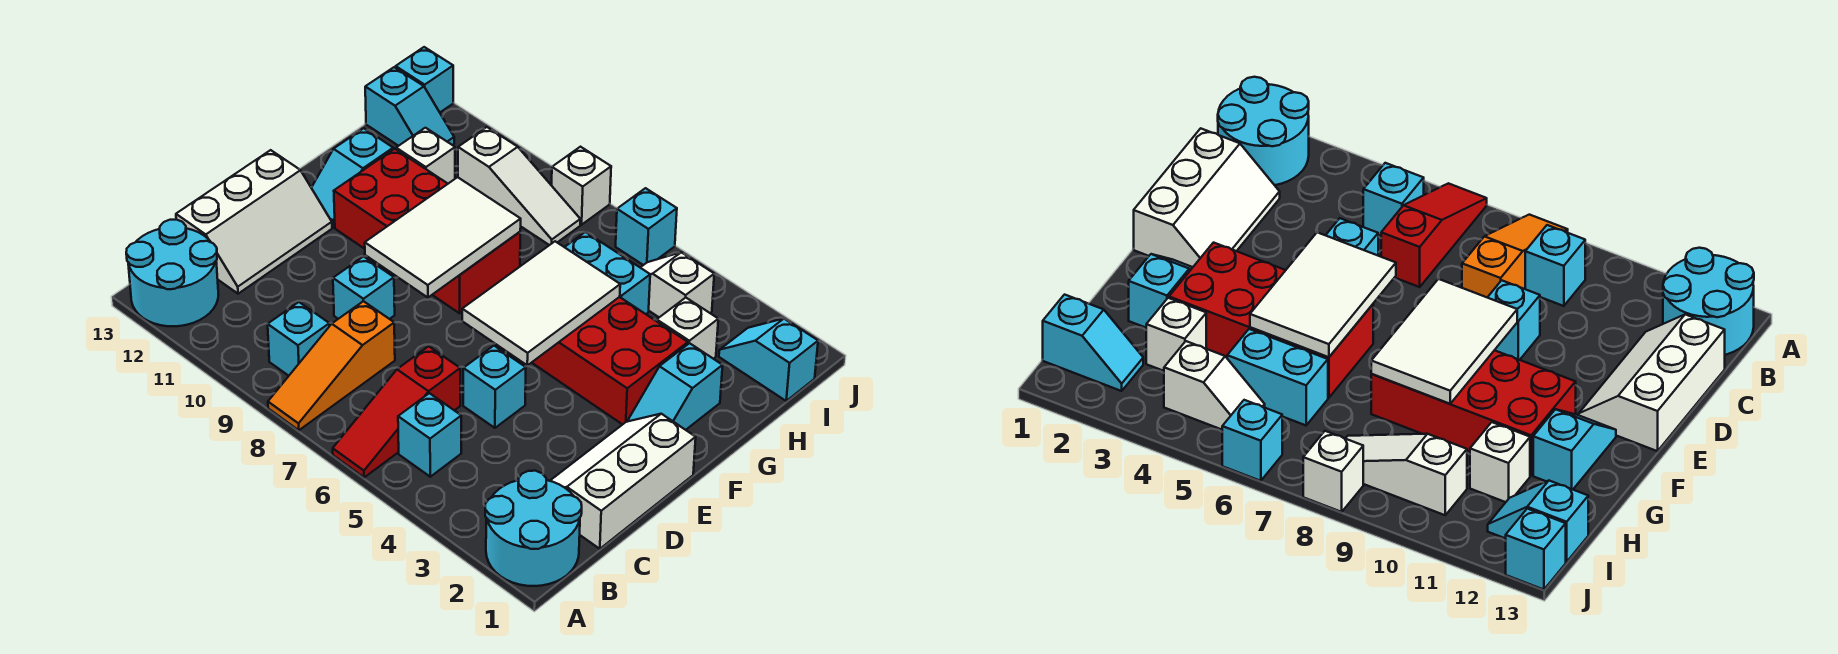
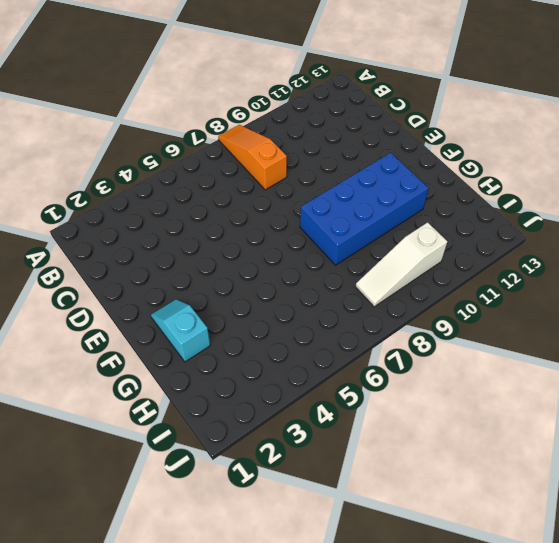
blue 2x4 brick [300,153,428,265] -> red 2x4 brick [334,149,520,313]
none -> cyan 2x2 round brick [485,471,582,586]
none -> red 1x3 slope [333,346,460,478]
none -> cyan 2x2 round brick [126,220,218,326]

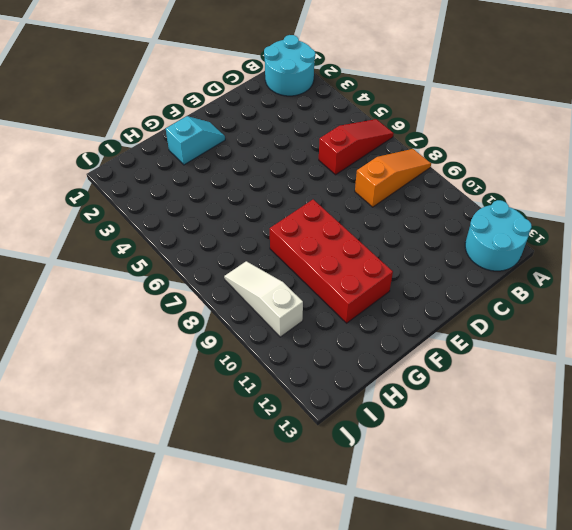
none -> cyan 1x1 brick [398,393,461,477]
none -> cyan 1x1 brick [268,302,329,376]
none -> white 2x3 slope [550,414,696,549]

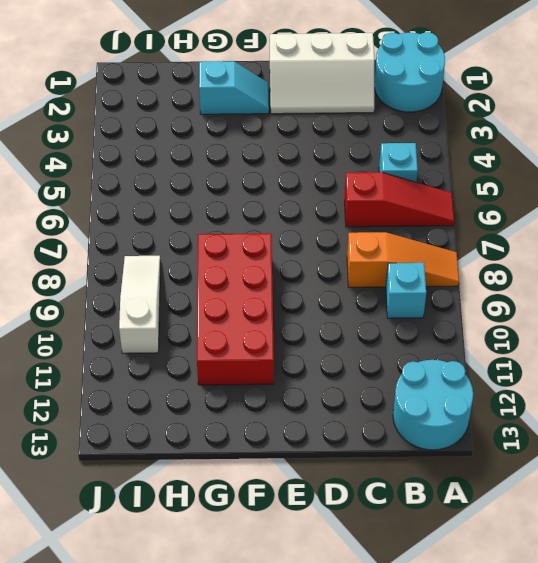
none -> white 2x3 slope [176,150,332,294]
none -> cyan 1x1 brick [463,346,526,428]
none -> cyan 1x1 brick [333,256,395,319]

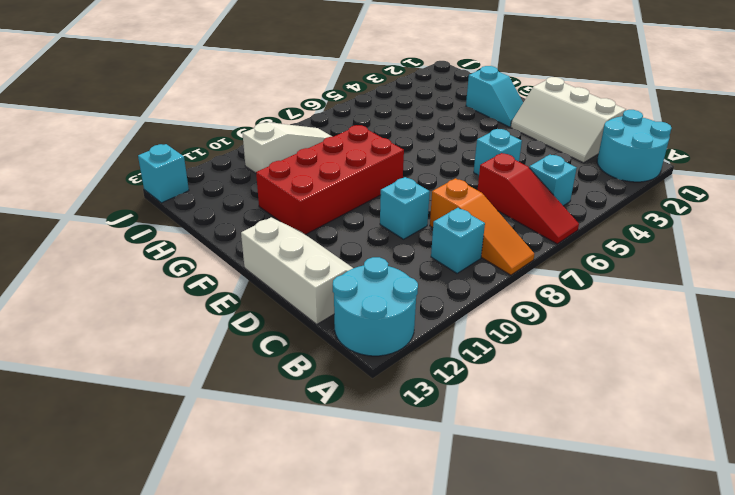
none -> red 2x4 brick [532,297,688,425]
none -> cyan 1x2 slope [312,128,393,227]
none -> white 1x1 brick [657,298,718,359]

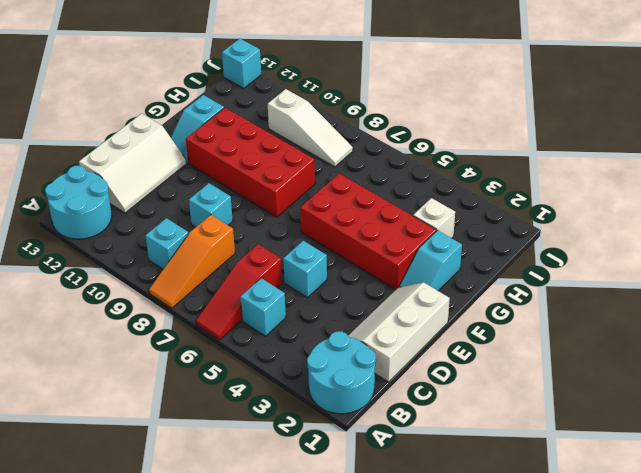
none -> cyan 1x2 brick [565,232,650,314]
none -> white 1x1 brick [396,128,455,184]
none -> cyan 1x2 slope [719,319,818,401]

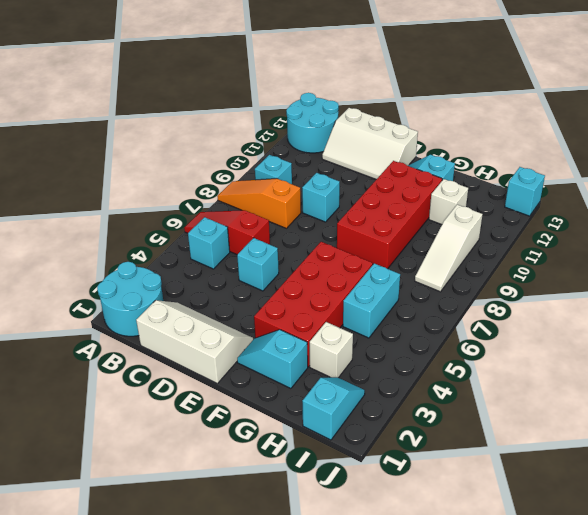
none -> white 1x2 slope [640,252,714,317]
none -> cyan 1x2 slope [365,67,454,146]
none -> cyan 1x1 brick [616,188,677,265]

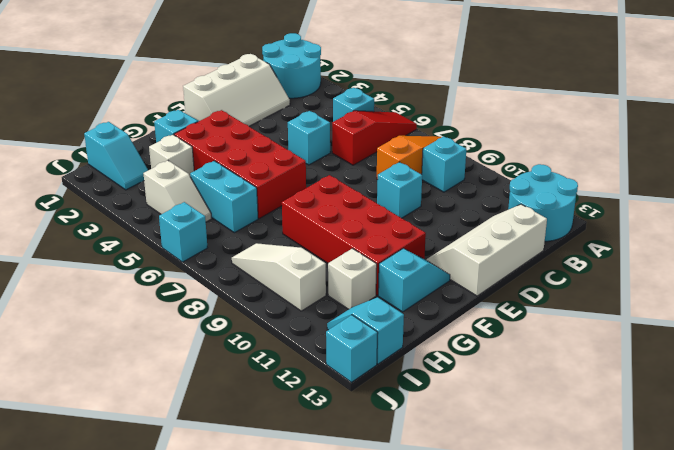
none -> white 1x1 brick [552,147,611,225]
none -> white 2x3 tile [462,241,620,365]
none -> white 2x3 tile [365,177,521,298]

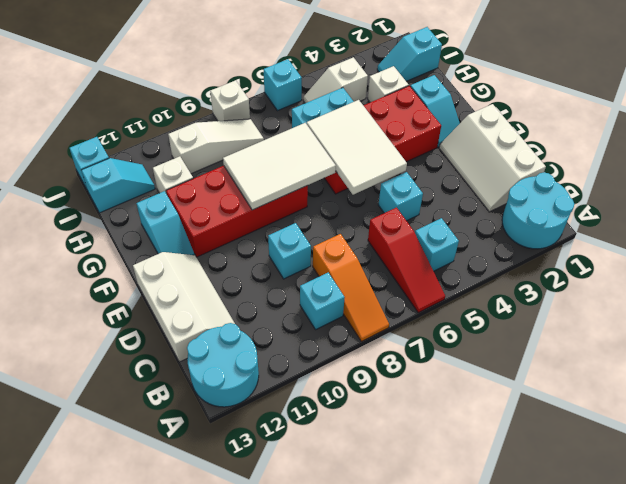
white 2x3 tile [223,123,336,210] -> white 2x3 tile turned to [365,177,521,298]

